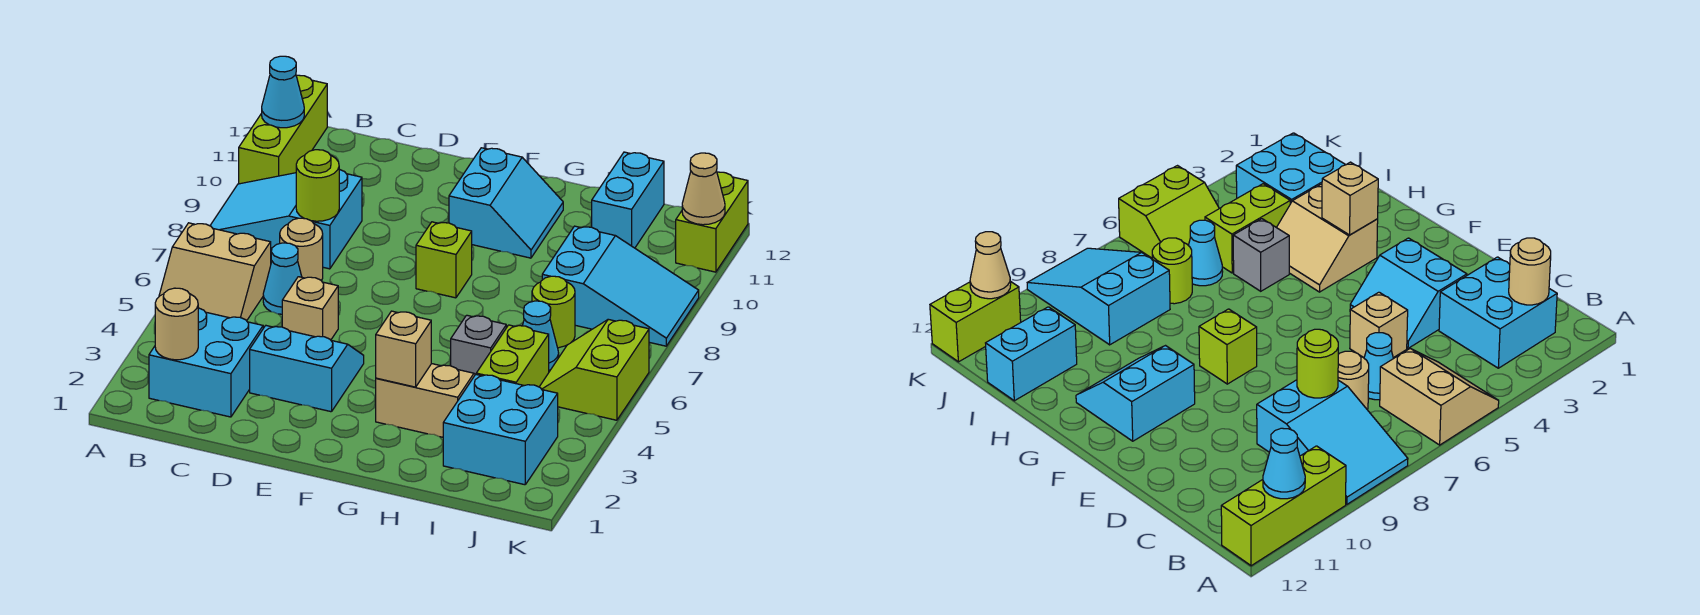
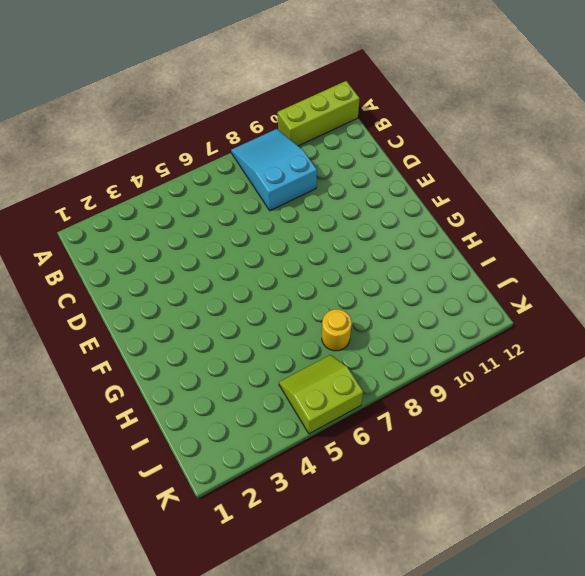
yellow 1x1 round brick [322,309,352,351] -> lime 1x1 round brick [532,276,575,348]
none -> tan 2x2 slope [159,223,271,321]
none -> cyan 2x2 brick [149,308,263,417]
none -> cyan 1x1 cone [263,243,302,314]

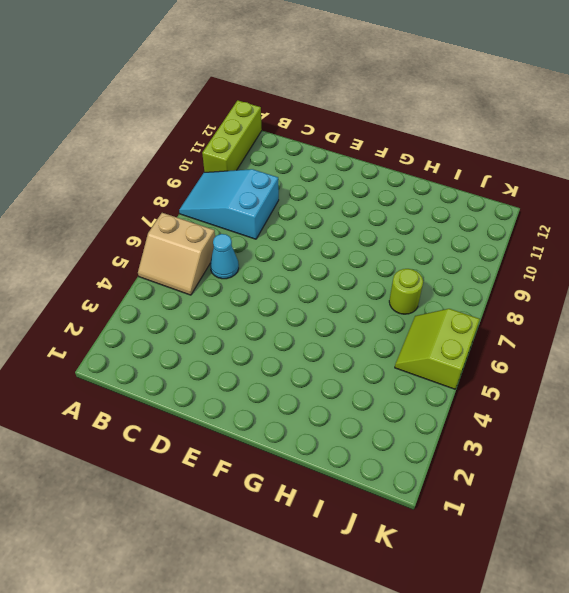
none -> cyan 2x2 brick [149,308,263,417]
none -> tan 1x1 round brick [280,218,323,281]
none -> cyan 2x2 slope [250,326,364,412]

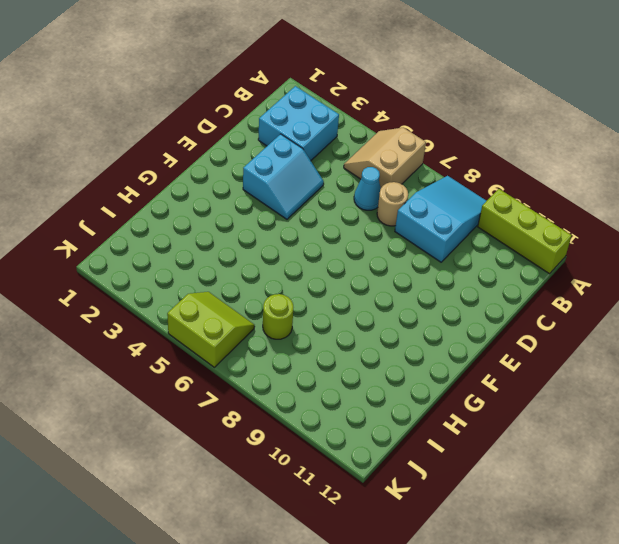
none -> tan 1x1 brick [282,277,338,340]
none -> lime 1x1 brick [416,222,472,298]
none -> cyan 2x2 slope [449,148,563,258]

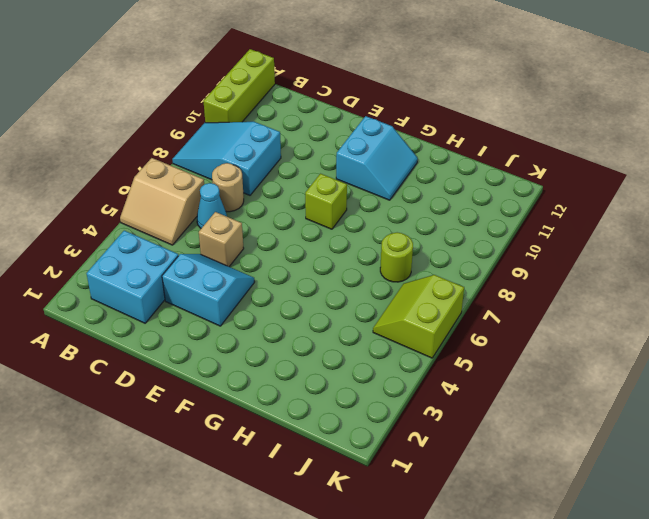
none -> tan 2x2 slope [376,364,475,437]
none -> grey 1x1 brick [451,315,506,374]
none -> cyan 2x2 brick [443,374,558,485]

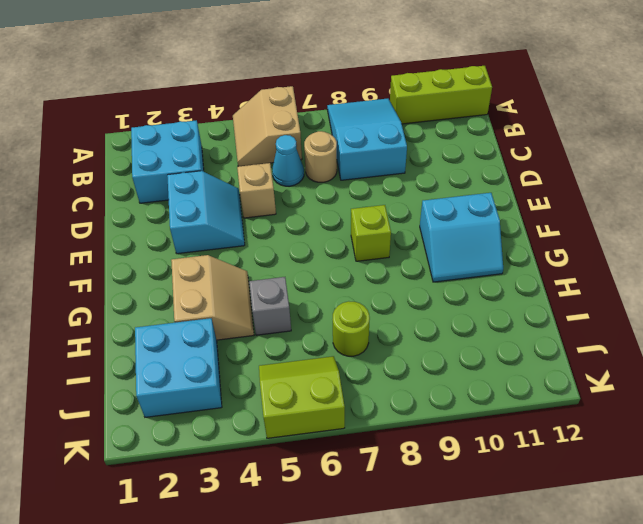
none -> lime 1x2 brick [476,325,549,387]
none -> cyan 1x1 cone [523,301,559,370]
none -> cyan 2x3 slope [542,226,699,346]

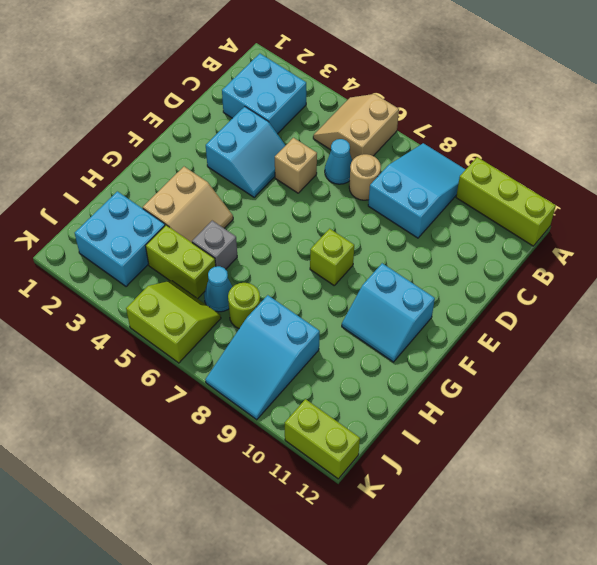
none -> cyan 1x2 brick [592,152,664,248]
none -> cyan 1x1 cone [262,56,304,128]
none -> tan 1x1 round brick [155,288,198,360]

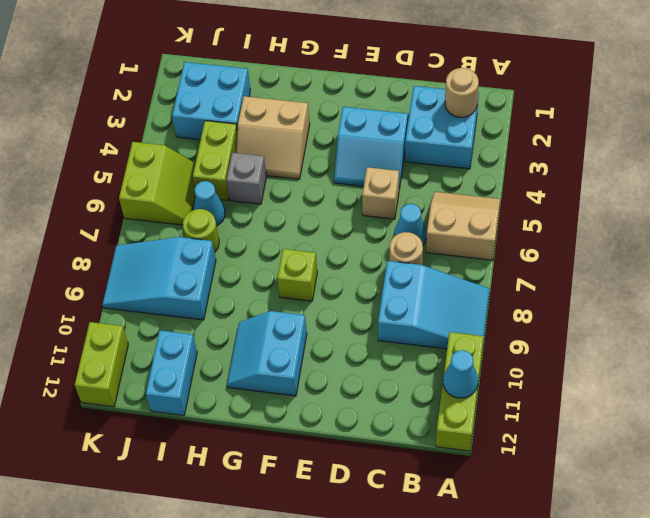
none -> lime 1x1 round brick [296,150,339,221]
none -> tan 1x1 brick [376,311,431,387]
none -> tan 1x1 cone [682,153,725,225]

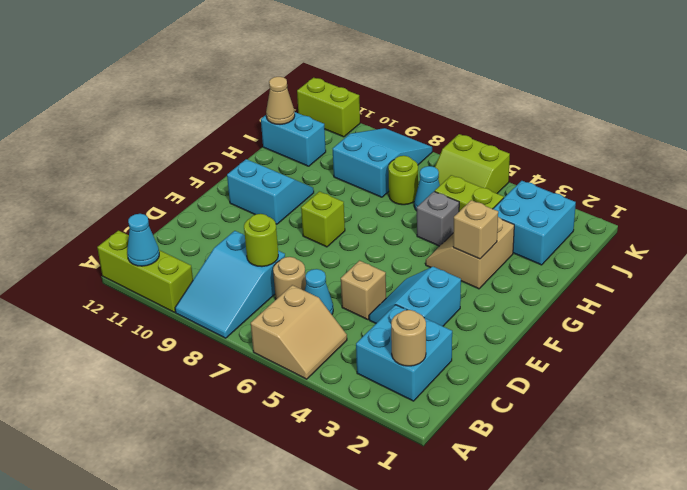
tan 1x1 cone [266,77,295,124] -> tan 1x1 cone moved to [682,153,725,225]

